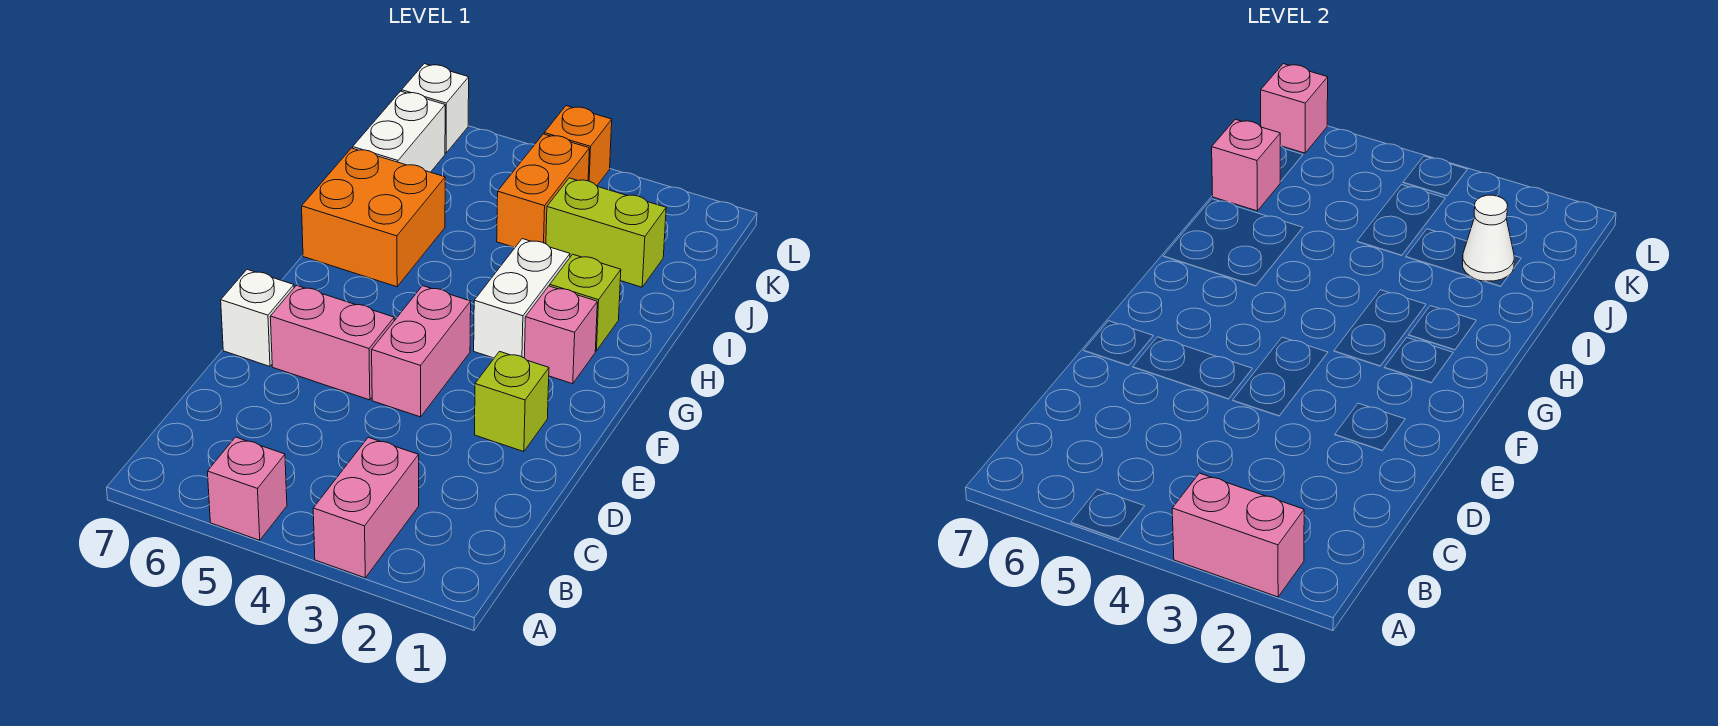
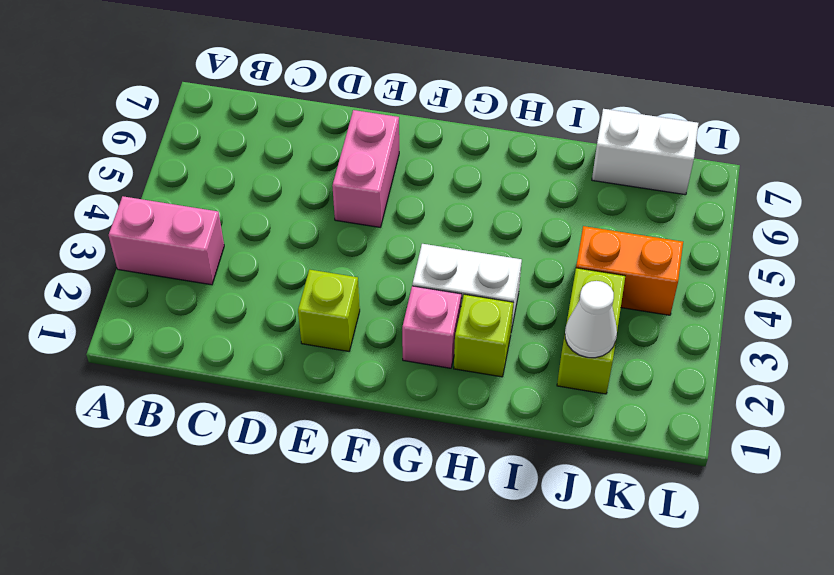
none -> pink 1x1 brick [208,437,287,540]
none -> pink 1x2 brick [372,286,471,417]
none -> white 1x1 brick [221,269,294,366]

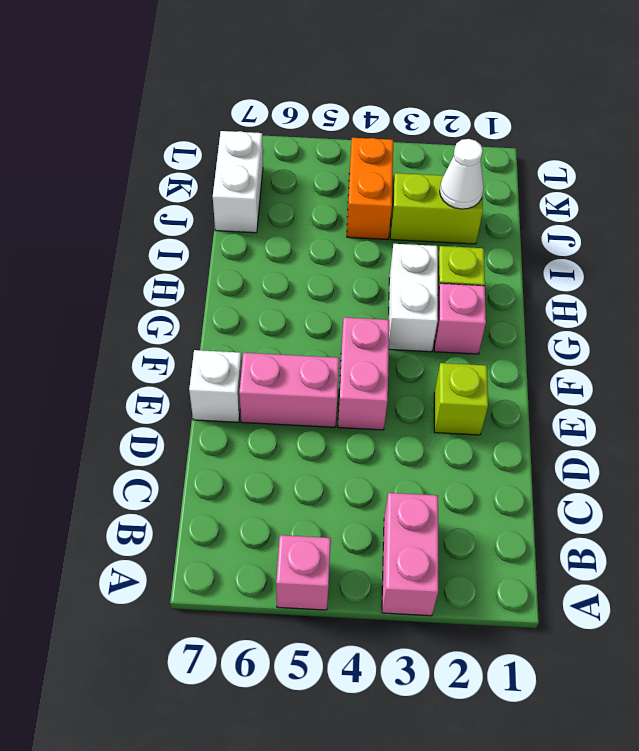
none -> orange 2x2 brick [302,148,445,287]
none -> orange 1x1 brick [544,106,612,186]
none -> white 1x1 brick [402,64,469,153]

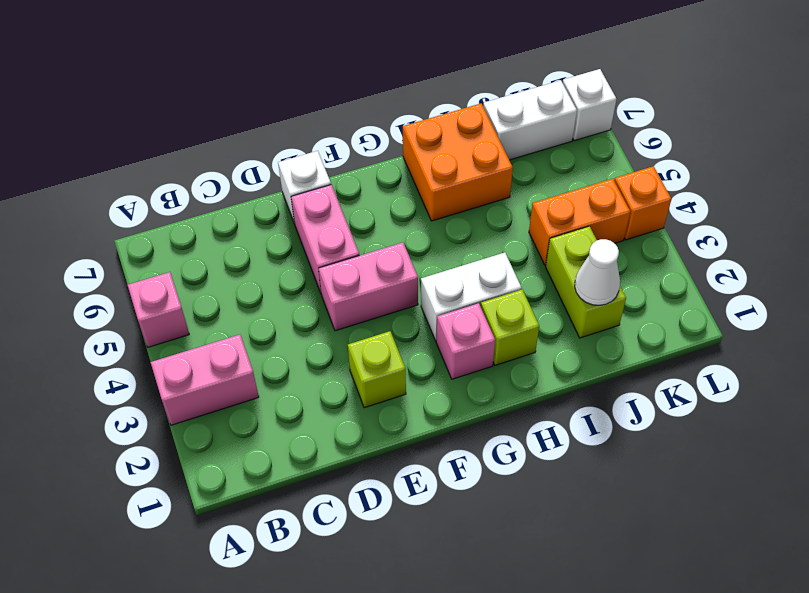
none -> pink 1x2 brick [1172,473,1304,597]
none -> pink 1x1 brick [1212,119,1280,211]
none -> pink 1x1 brick [1261,64,1328,153]

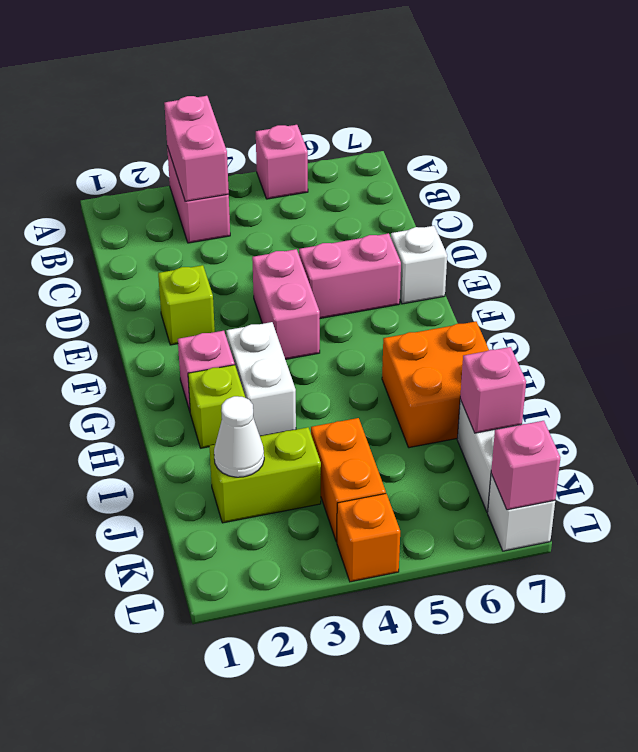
pink 1x2 brick [164,96,229,201] -> pink 1x2 brick turned to [1172,473,1304,597]

